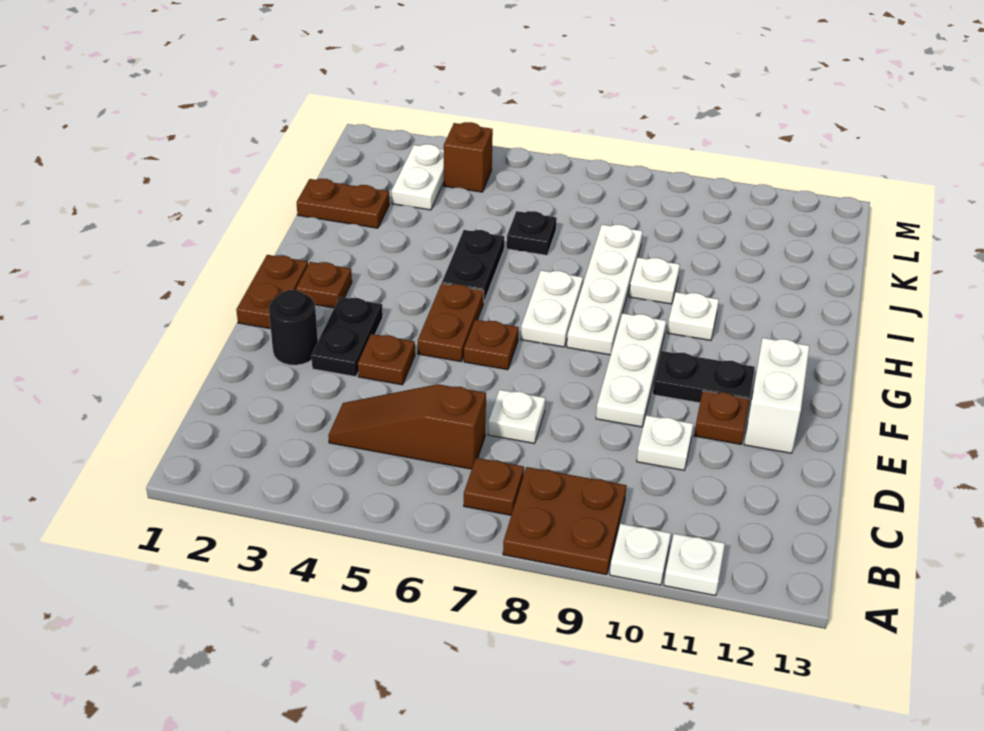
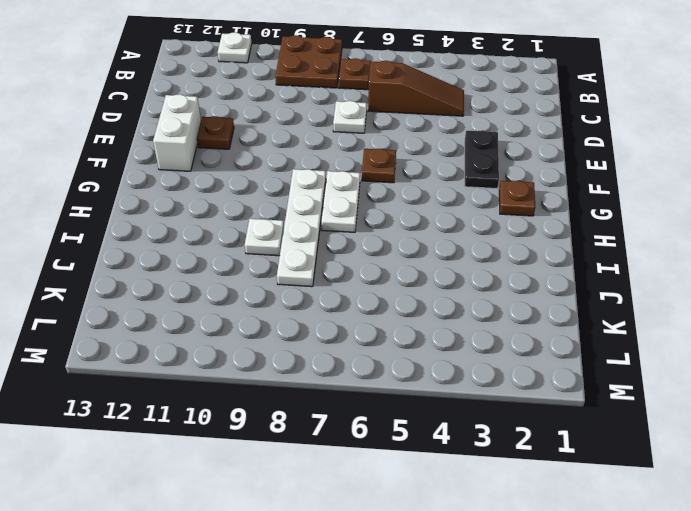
none -> white 1x1 plate [610,524,671,585]
none -> white 1x1 plate [637,415,693,470]
none -> black 1x1 round brick [269,290,318,365]

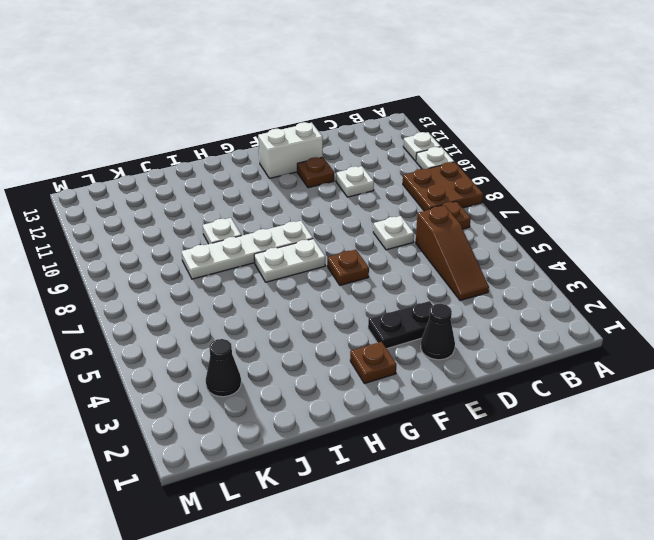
black 1x1 cone [421,304,455,360] -> black 1x1 round brick [269,290,318,365]
black 1x1 cone [206,339,241,397] -> white 1x2 plate [392,144,444,210]
none -> brown 1x1 plate [358,334,415,385]
none -> white 1x3 plate [596,313,666,427]
none -> brown 1x2 plate [236,255,308,329]

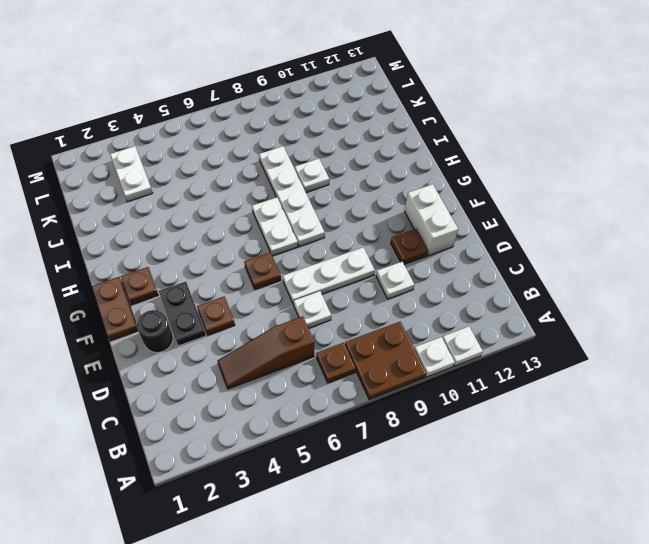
white 1x3 plate [283,247,375,304] -> white 1x3 plate turned to [596,313,666,427]
none -> brown 1x2 plate [418,284,484,362]
none -> black 1x2 plate [653,351,755,403]
none -> black 1x2 plate [442,230,504,301]

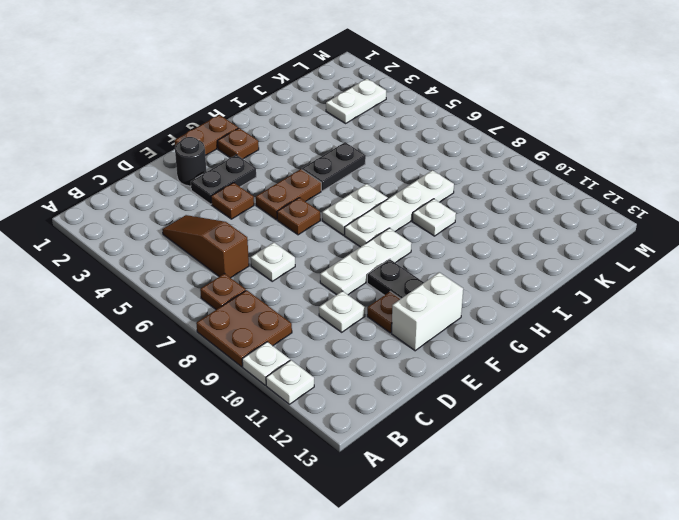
none -> white 1x1 plate [667,292,719,340]
none -> brown 1x2 plate [297,179,389,228]
none -> black 1x1 plate [507,211,557,255]

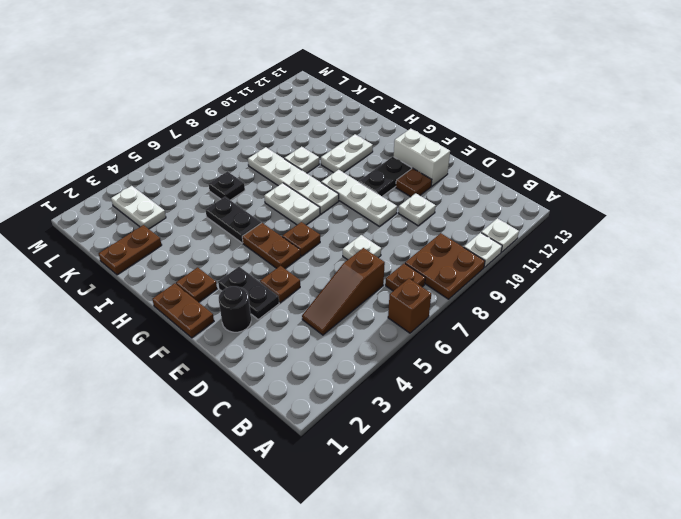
brown 1x1 brick [388,278,431,333] -> brown 1x1 brick moved to [444,122,493,192]
white 1x2 plate [321,134,373,173] -> white 1x1 plate [667,292,719,340]

